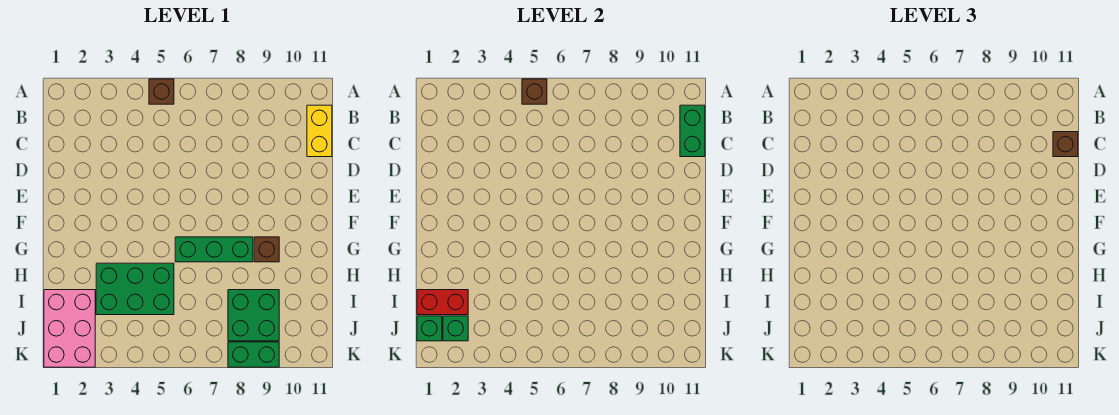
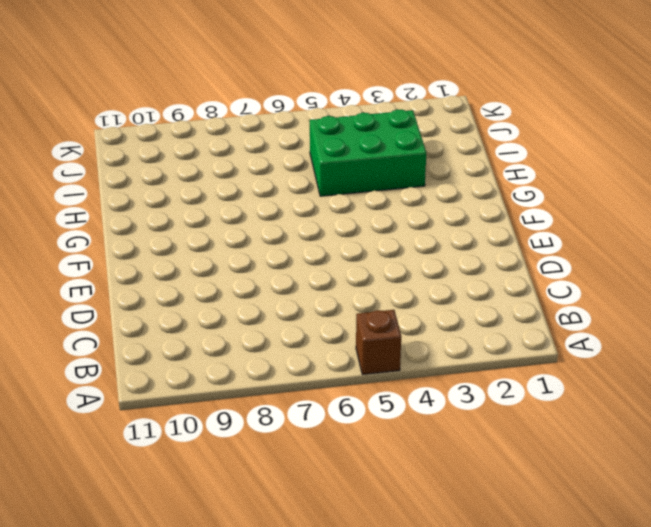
none -> yellow 1x2 brick [307,105,332,157]
none -> green 1x3 brick [175,237,253,262]
none -> brown 1x1 brick [254,237,279,262]

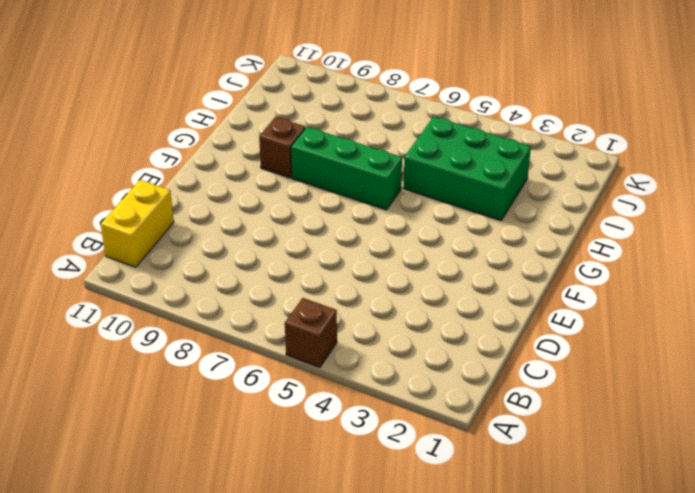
none -> pink 2x3 brick [44,290,95,367]
none -> green 2x2 brick [228,290,279,341]
none -> green 1x2 brick [228,342,279,367]

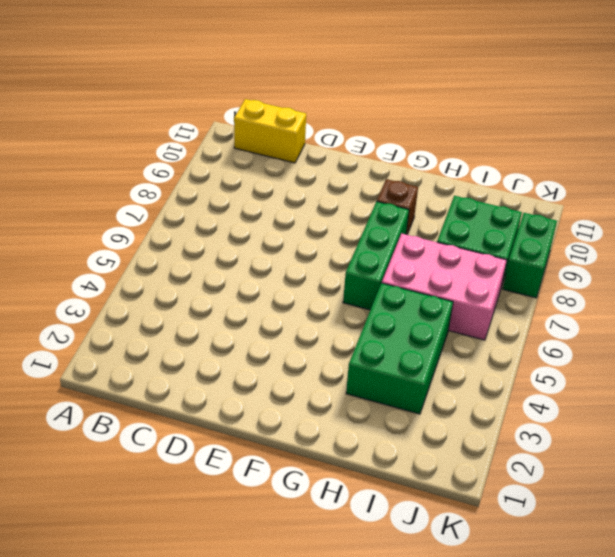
pink 2x3 brick [382,233,507,340] -> pink 2x3 brick moved to [44,290,95,367]
none -> brown 1x1 brick [149,79,174,104]
none -> brown 1x1 brick [522,79,547,104]
none -> green 1x2 brick [680,105,705,157]

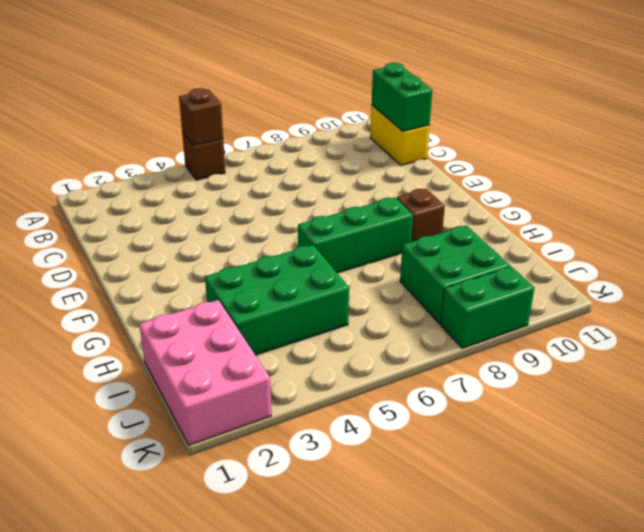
none -> red 1x2 brick [417,290,468,315]
none -> green 1x1 brick [417,316,442,341]
none -> green 1x1 brick [443,316,468,341]

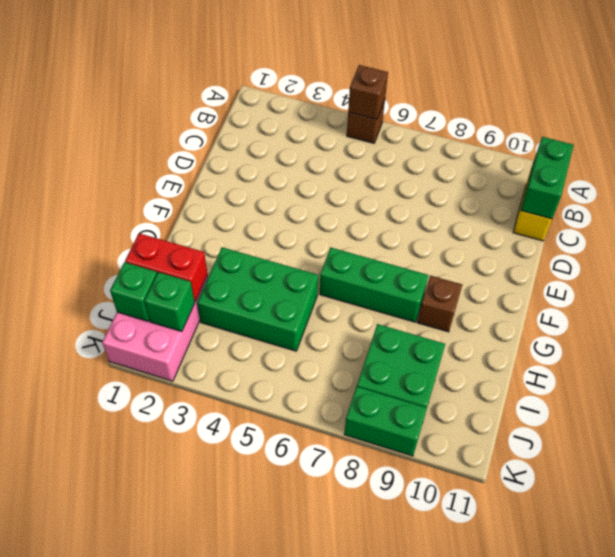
none -> brown 1x1 brick [1053,132,1078,157]

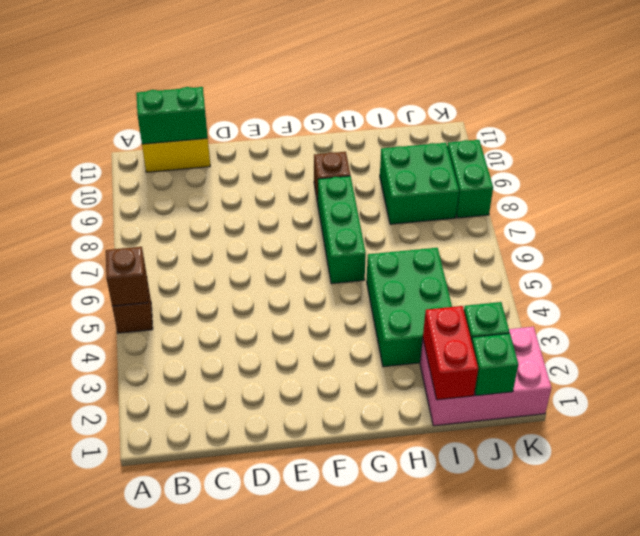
none -> brown 1x1 brick [1053,132,1078,157]

